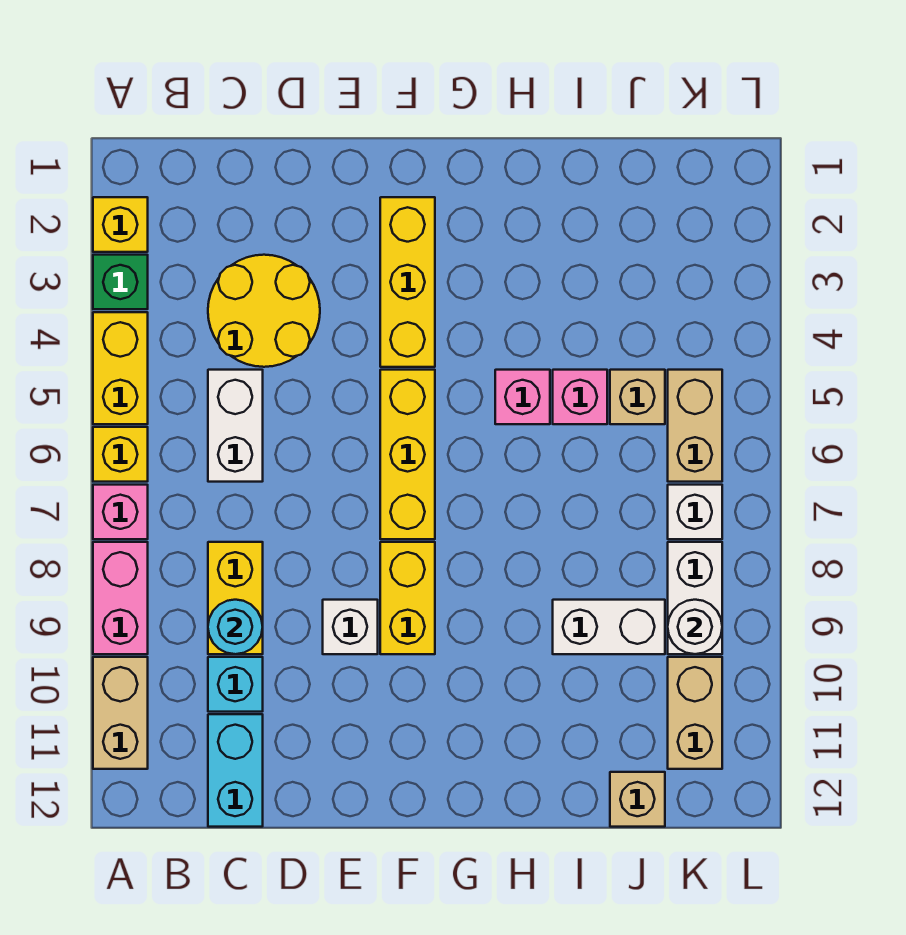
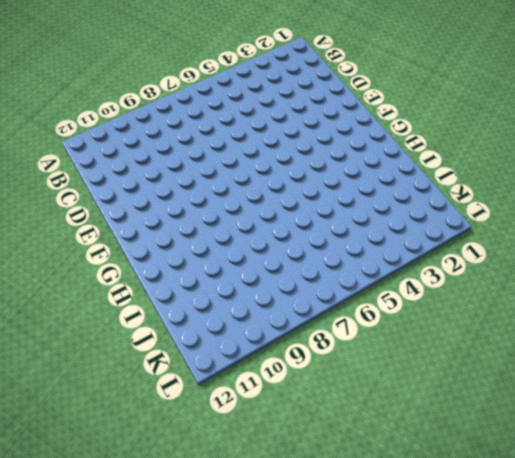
none -> yellow 1x1 brick [93,197,148,252]
none -> green 1x1 brick [93,255,148,309]
none -> yellow 1x2 brick [93,312,148,424]

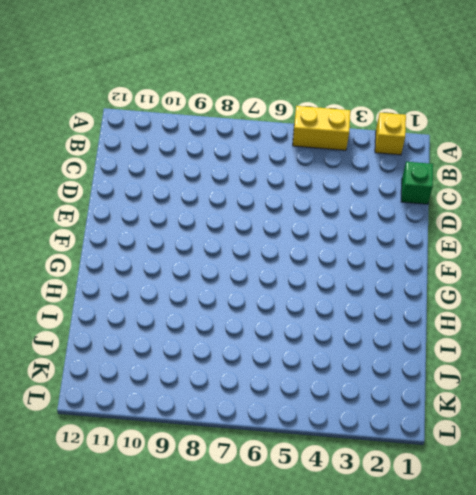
green 1x1 brick [401,162,433,204] -> green 1x1 brick moved to [93,255,148,309]
none -> yellow 1x1 brick [93,427,148,482]
none -> pink 1x1 brick [93,485,148,539]
none -> pink 1x2 brick [93,542,148,654]

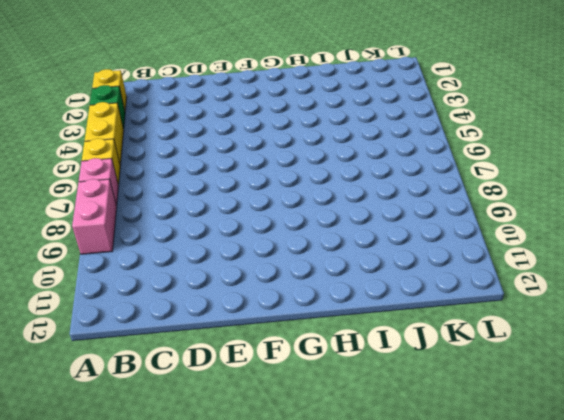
none -> tan 1x2 brick [93,657,148,769]
none -> yellow 2x2 round brick [208,255,320,367]
none -> white 1x2 brick [208,370,263,482]

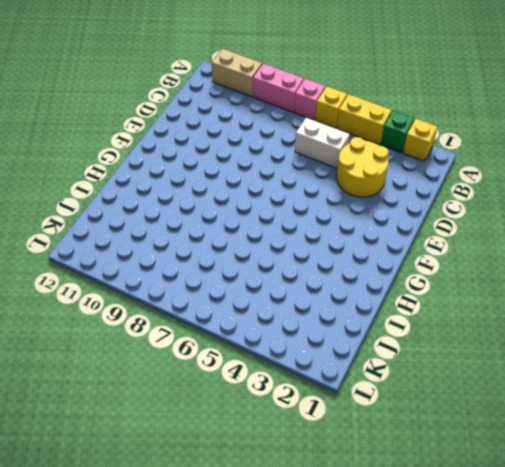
none -> yellow 1x2 brick [208,542,263,654]
none -> cyan 1x1 brick [208,657,263,712]
none -> cyan 1x2 brick [208,714,263,827]

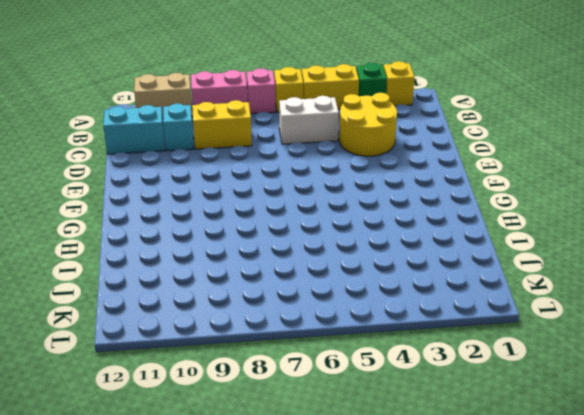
none -> white 1x1 brick [323,600,378,654]
none -> yellow 1x3 brick [380,197,435,367]
none -> yellow 1x3 brick [380,370,435,539]

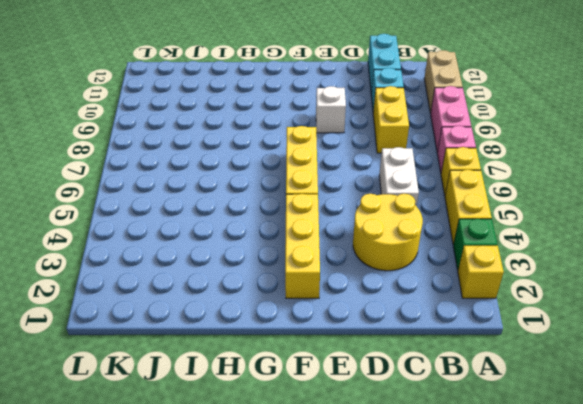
none -> yellow 1x2 brick [380,542,435,654]
none -> pink 1x1 brick [495,370,550,424]
none -> pink 1x1 brick [553,370,607,424]

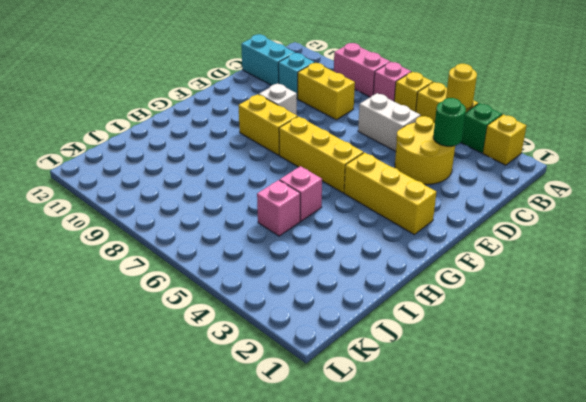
yellow 1x1 round brick [446,64,477,109] -> none
green 1x1 round brick [433,98,466,146] -> none
none -> tan 1x2 brick [93,657,148,769]
none -> white 1x2 brick [553,600,665,654]
none -> tan 1x1 brick [610,370,665,424]

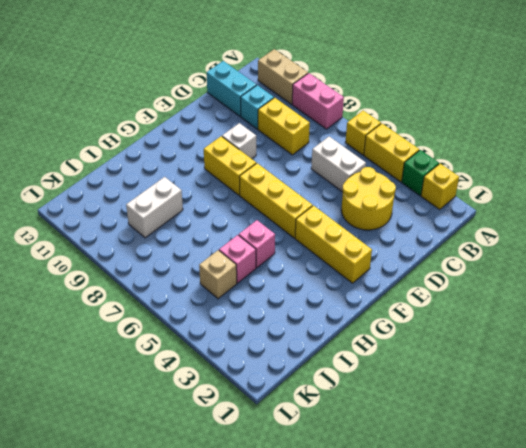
none -> pink 1x1 brick [93,485,148,539]
none -> tan 1x1 brick [610,772,665,827]
none -> tan 1x2 brick [668,370,722,482]

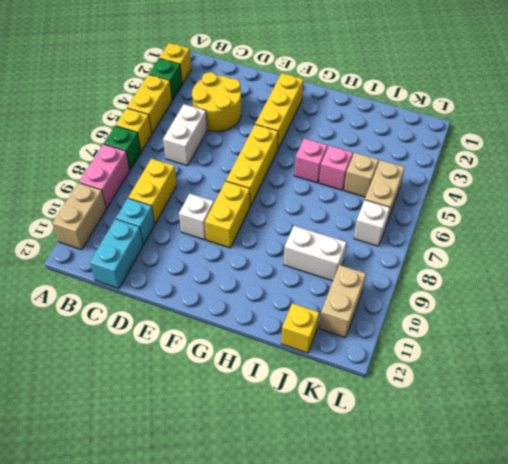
green 1x1 brick [104,126,141,170] -> pink 1x1 brick [93,485,148,539]
yellow 1x1 brick [281,303,319,353] -> tan 1x1 brick [610,772,665,827]
none -> white 1x2 brick [668,542,722,654]
none -> cyan 1x1 round brick [208,600,263,654]
none -> white 1x1 round brick [668,600,722,654]

